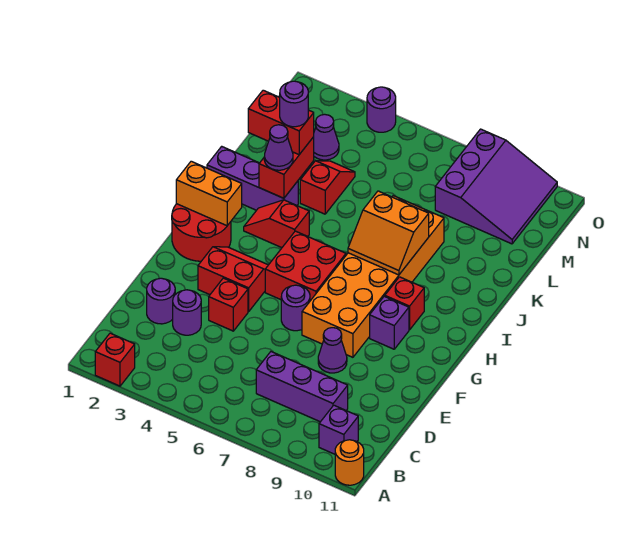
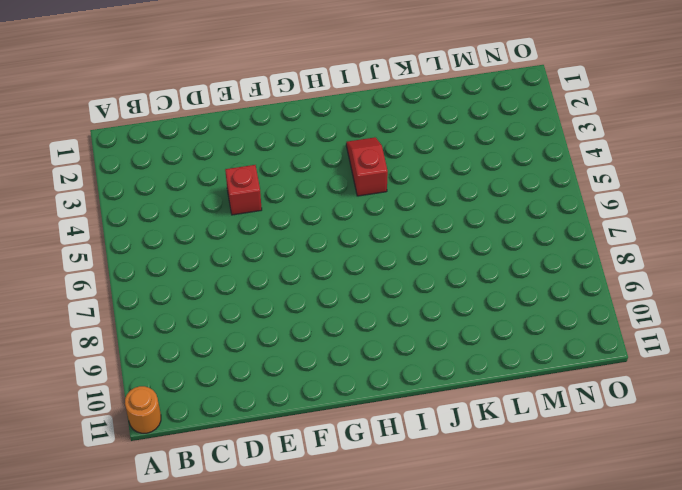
none -> red 1x1 brick [95,333,135,386]
none -> purple 1x1 brick [319,405,358,454]
none -> purple 1x3 brick [256,352,348,422]

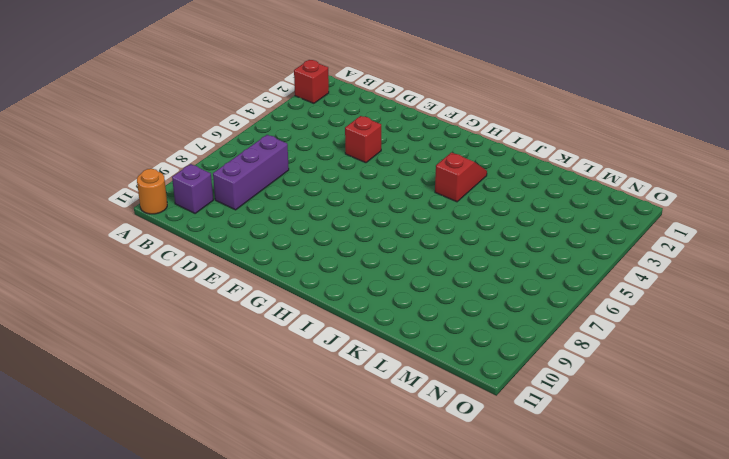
none -> purple 1x1 round brick [147,278,175,324]
none -> purple 1x1 round brick [173,290,201,335]
none -> purple 1x1 cone [318,328,347,373]

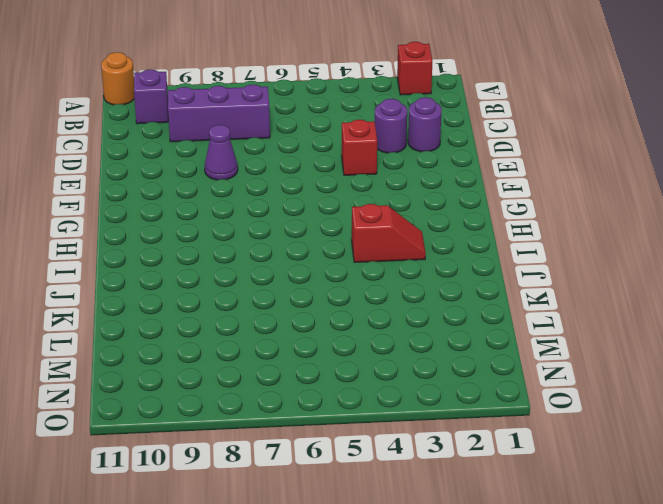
none -> red 2x2 slope [198,247,268,312]
none -> purple 1x1 round brick [281,285,310,331]
none -> orange 2x6 brick [302,196,444,357]

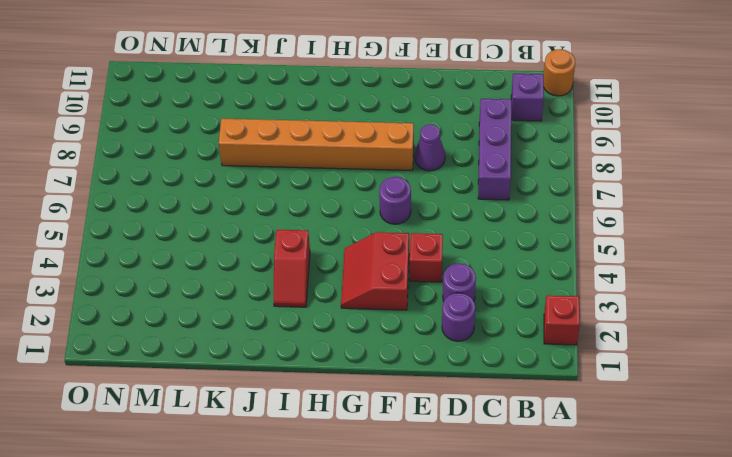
orange 1x6 brick [219,119,414,170] -> orange 2x6 brick [302,196,444,357]
none -> red 2x2 round brick [172,204,231,261]
none -> red 2x2 brick [265,231,346,301]
none -> purple 1x1 brick [370,296,409,349]

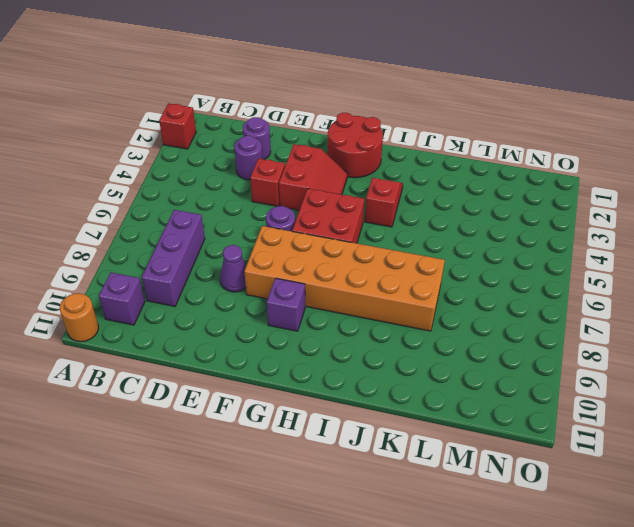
none -> red 1x1 brick [385,277,424,330]
none -> purple 1x3 brick [207,146,298,210]
none -> red 1x2 slope [300,161,355,214]

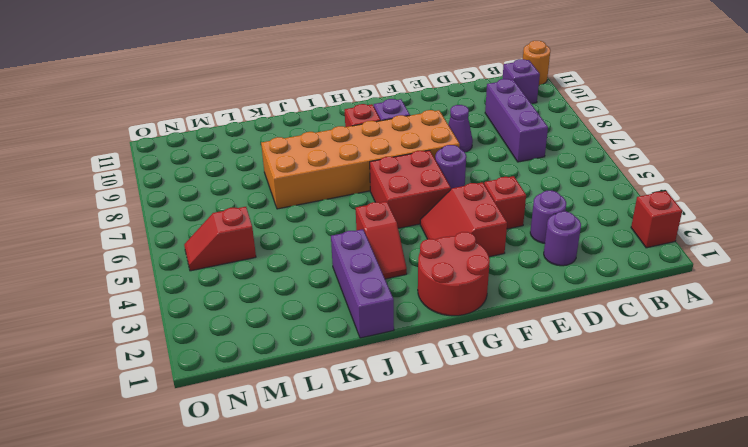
red 1x2 slope [184,207,256,271] -> red 1x2 slope moved to [300,161,355,214]
none -> purple 1x1 cone [314,114,339,160]
none -> purple 3x3 slope [435,129,557,244]
none -> purple 1x1 round brick [367,87,396,132]

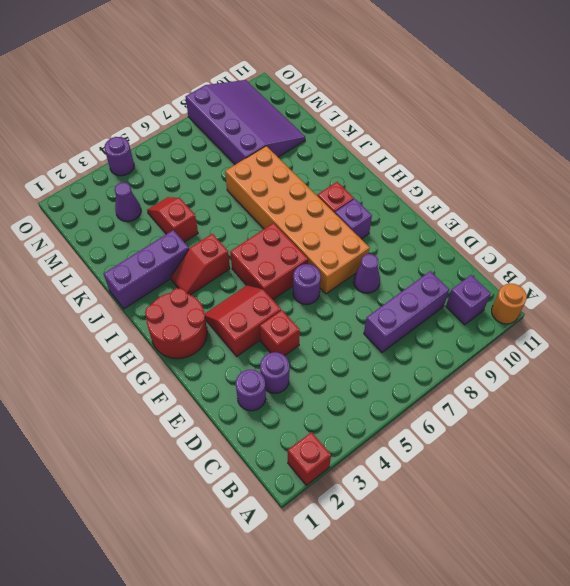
purple 3x4 slope [186,80,305,165] -> purple 3x3 slope [435,129,557,244]
none -> orange 1x2 brick [176,161,242,226]
none -> orange 2x2 slope [348,191,429,275]
none -> red 1x2 brick [259,137,314,198]

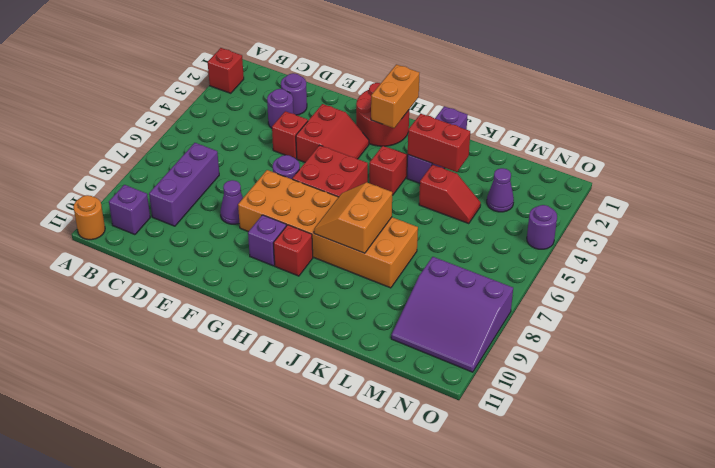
none -> purple 1x1 cone [264,125,293,170]
none -> red 1x2 brick [248,90,314,155]
none -> purple 1x1 round brick [280,81,308,127]

